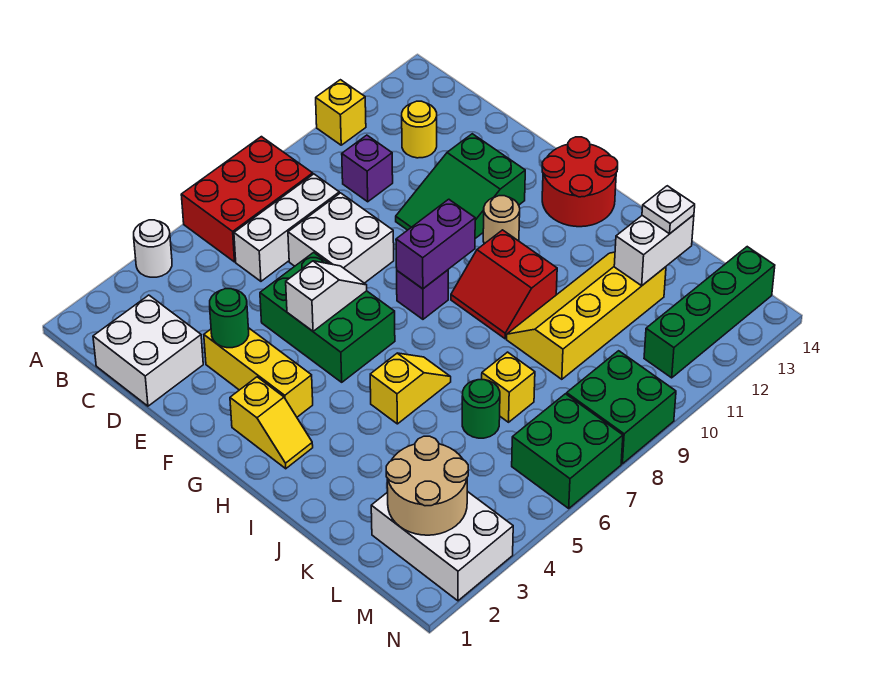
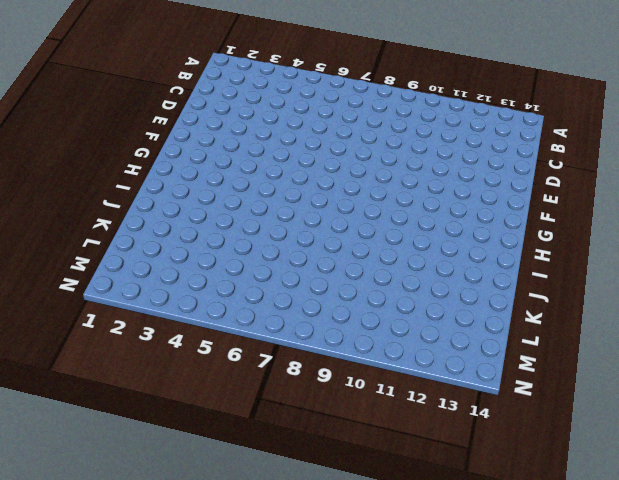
none -> white 1x1 round brick [134,220,172,277]
none -> red 2x3 brick [181,137,313,262]
none -> yellow 1x1 brick [316,80,366,145]
none -> white 2x2 brick [93,295,203,406]

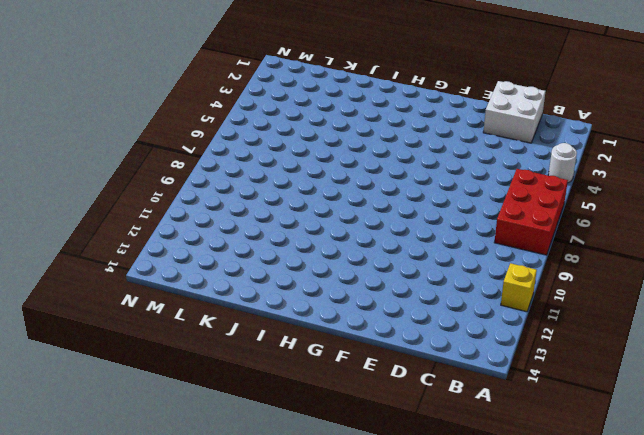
none -> white 1x3 brick [234,174,339,281]
none -> purple 1x1 brick [342,135,393,202]
none -> yellow 1x1 round brick [402,101,437,158]
none -> white 2x2 brick [288,193,394,283]

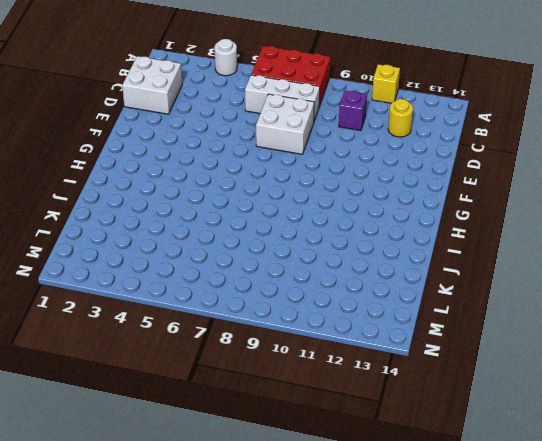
none -> yellow 1x3 brick [204,328,313,417]
none -> green 2x3 brick [260,253,395,382]
none -> green 2x3 slope [396,134,525,238]
none -> yellow 1x2 slope [230,377,313,469]

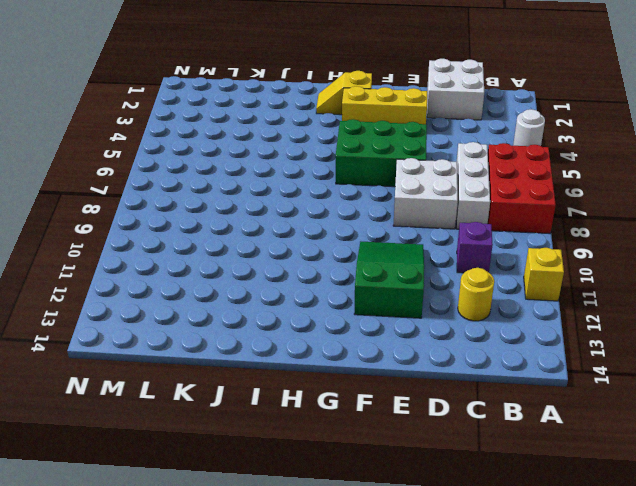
none -> purple 1x1 brick [397,270,448,319]
none -> tan 1x1 round brick [483,196,520,244]
none -> red 2x2 round brick [542,137,618,227]
none -> red 2x2 slope [451,230,557,339]

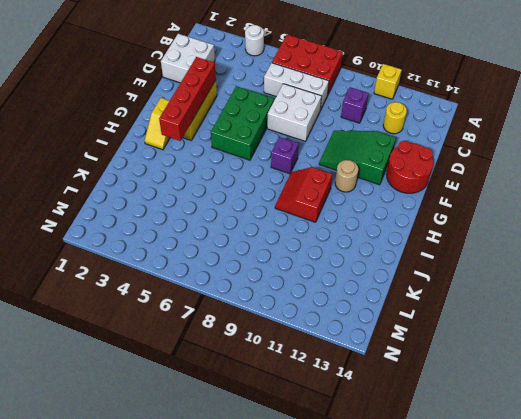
red 1x4 brick [159,57,216,141] -> green 1x1 round brick [210,289,249,348]
red 2x2 round brick [386,141,433,193] -> red 2x2 round brick moved to [542,137,618,227]
none -> yellow 1x2 slope [370,353,451,424]
none -> yellow 2x4 slope [507,252,666,379]
none -> green 1x1 round brick [462,380,500,438]
none -> yellow 1x1 brick [482,352,535,422]

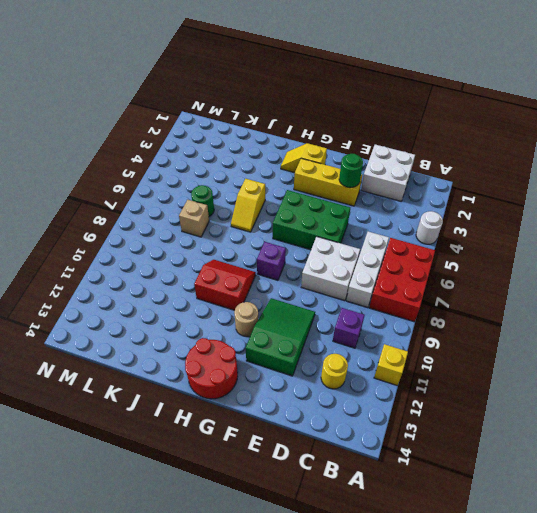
tan 1x1 brick [179,200,209,237] -> yellow 1x1 brick [482,352,535,422]
none -> yellow 2x4 slope [507,252,666,379]
none -> white 2x3 brick [371,491,513,601]
none -> green 2x2 brick [512,394,623,508]
none -> green 2x2 brick [567,351,676,464]

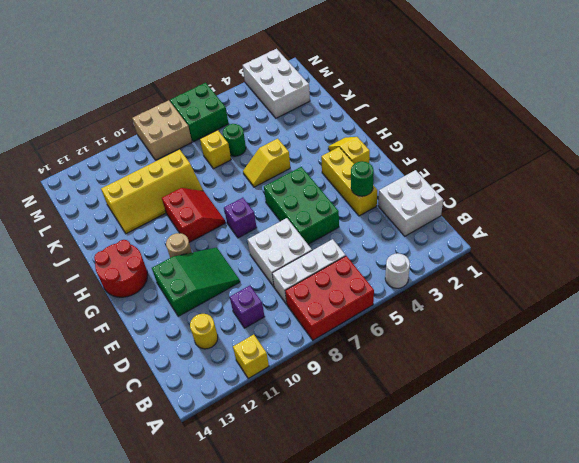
tan 2x2 brick [132,100,192,160] -> green 2x2 brick [567,351,676,464]
none -> green 1x4 brick [644,247,775,378]
none -> white 1x2 slope [286,261,367,331]
none -> purple 1x2 brick [396,199,475,289]
none -> white 1x2 brick [614,215,694,286]

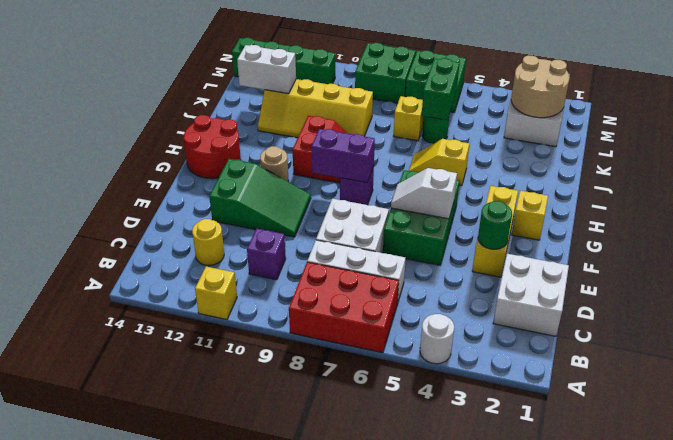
green 1x2 brick [422,58,460,120] -> none
none -> white 1x1 plate [642,186,695,234]

